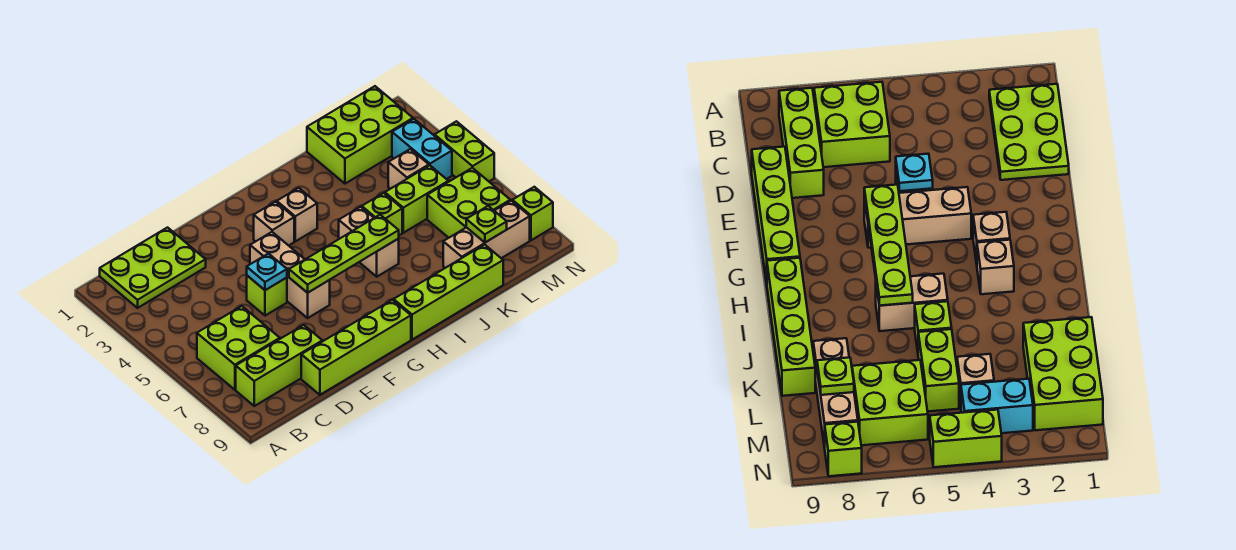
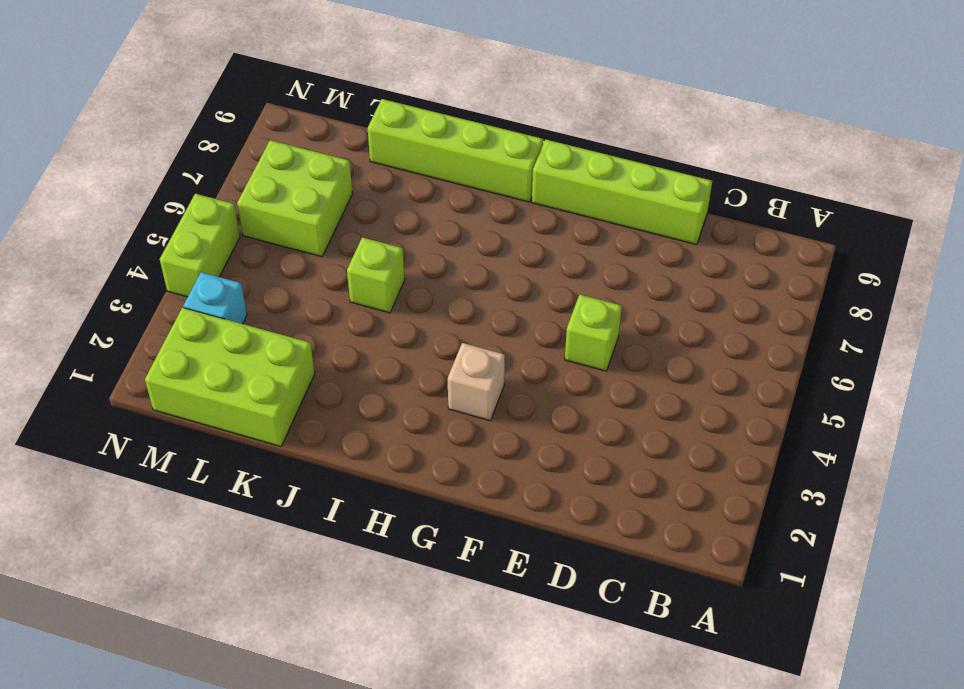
cyan 1x1 brick [183,272,247,324] -> cyan 1x2 brick [392,119,452,179]
none -> lime 2x3 plate [100,228,206,308]
none -> lime 2x2 brick [197,306,280,390]
none -> lime 1x3 brick [236,325,322,406]

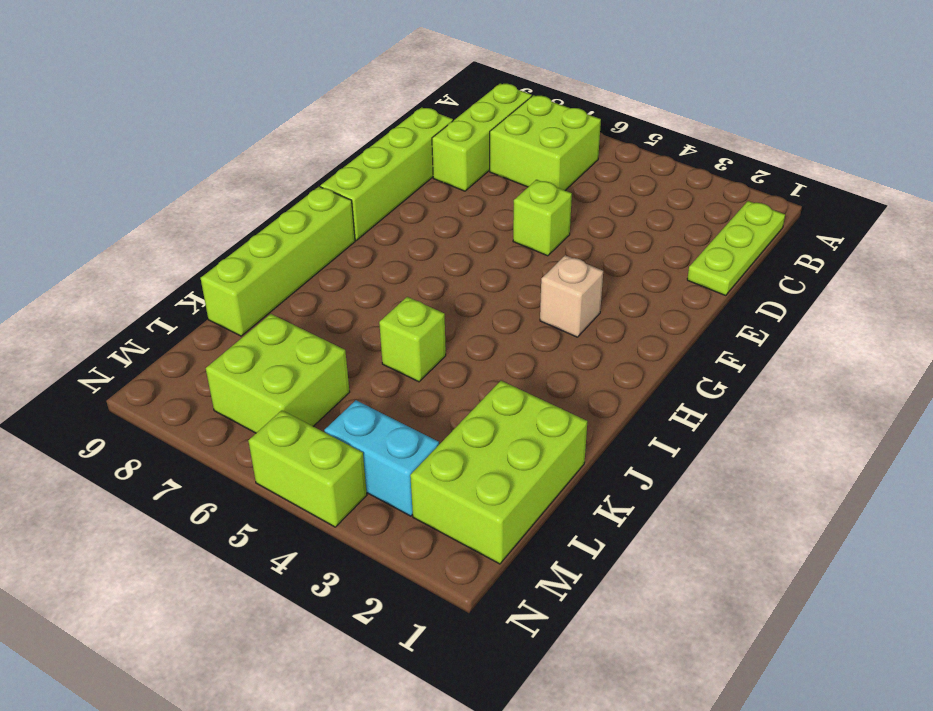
lime 1x3 plate [687,201,785,295] -> lime 2x3 plate [100,228,206,308]
none -> tan 1x3 brick [250,232,330,318]
none -> tan 1x1 brick [277,188,317,241]
none -> tan 1x2 brick [339,207,399,277]

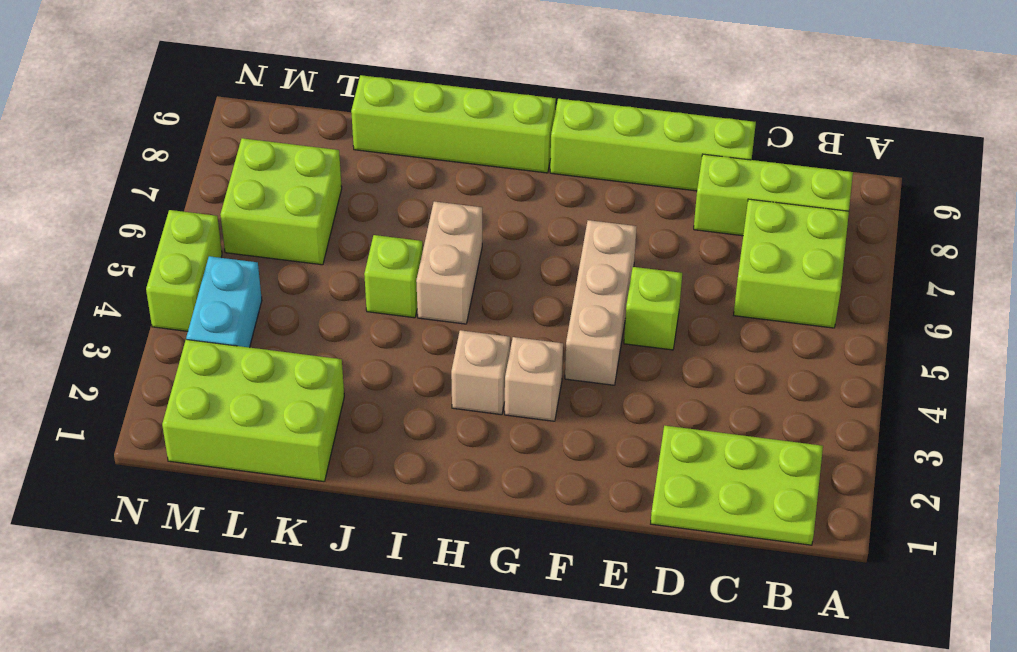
none -> lime 1x2 brick [385,165,448,233]
none -> tan 1x3 brick [443,201,530,268]
none -> tan 1x1 brick [388,149,429,189]

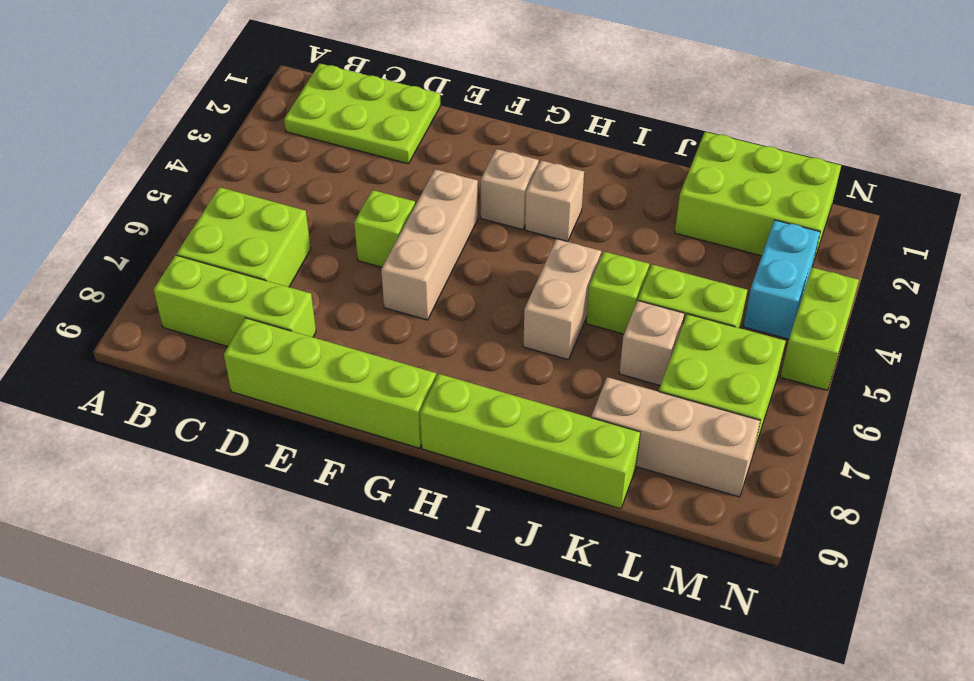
tan 1x1 brick [619,301,685,385] -> tan 1x1 brick moved to [388,149,429,189]
none -> lime 1x1 brick [512,187,553,240]
none -> cyan 1x1 plate [247,254,287,290]
none -> lime 1x4 plate [289,215,399,293]

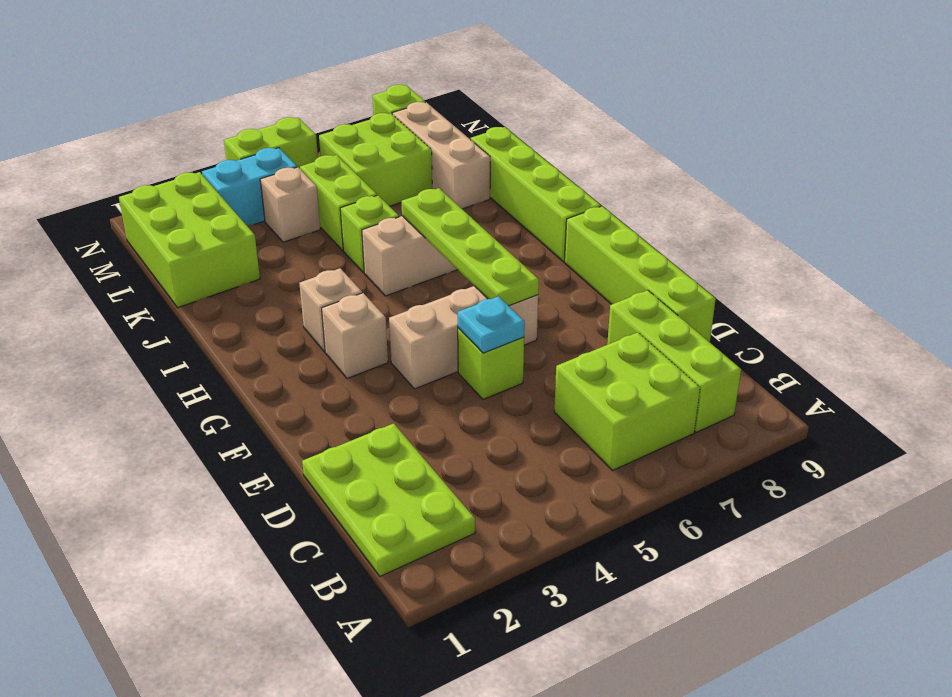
none -> lime 1x1 plate [466,206,507,242]

